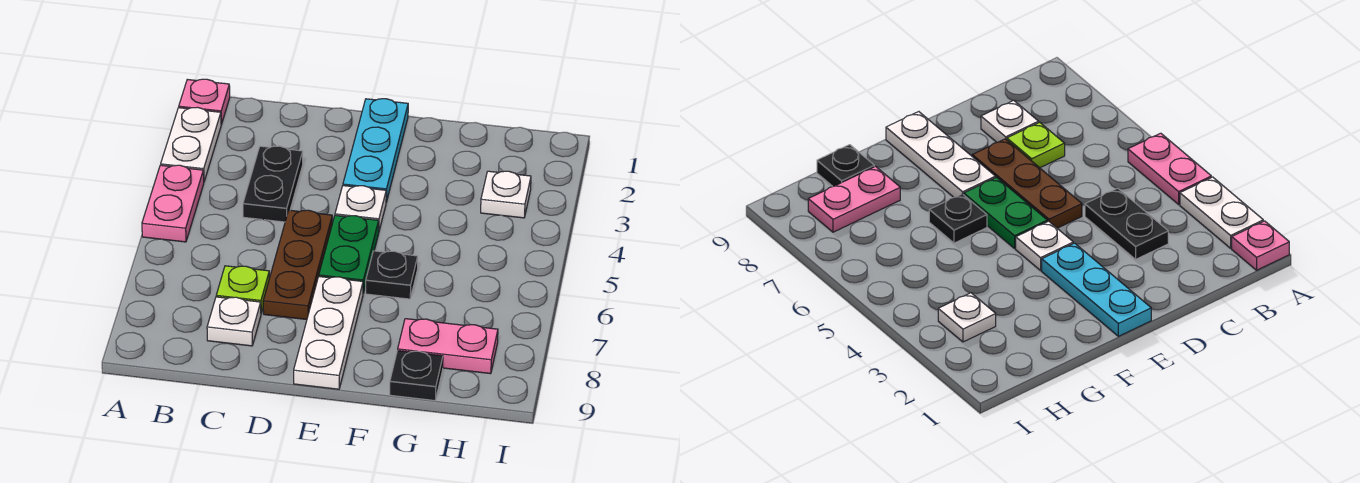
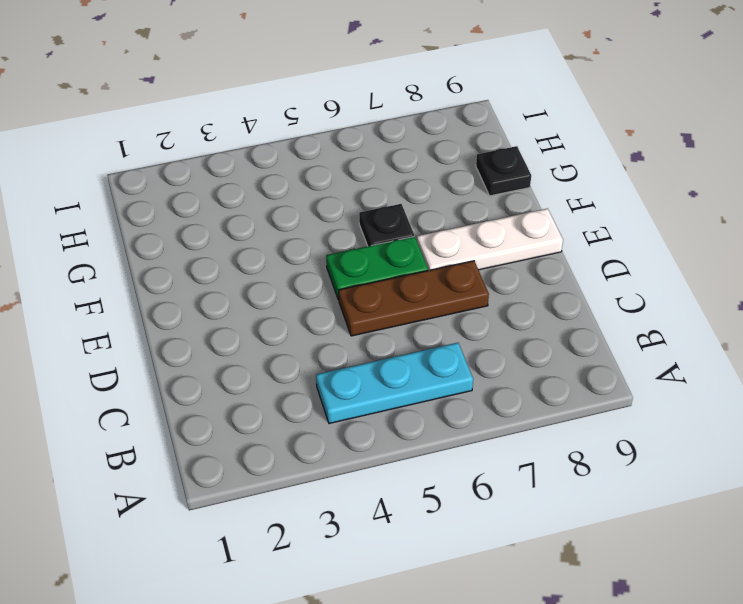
cyan 1x3 plate [316,343,473,424] -> cyan 1x3 plate moved to [343,99,408,202]
none -> pink 1x1 plate [179,79,230,124]
none -> white 1x2 plate [161,107,221,181]
none -> pink 1x2 plate [142,165,204,242]

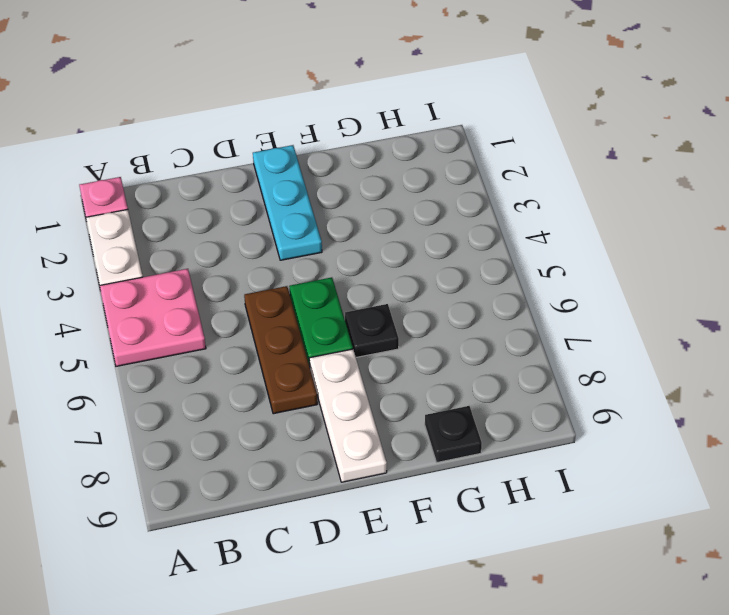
pink 2x2 plate [100,269,206,366] -> pink 1x2 plate [142,165,204,242]
none -> black 1x2 plate [243,146,303,222]
none -> lime 1x1 plate [216,266,269,313]
none -> white 1x1 plate [207,297,261,346]

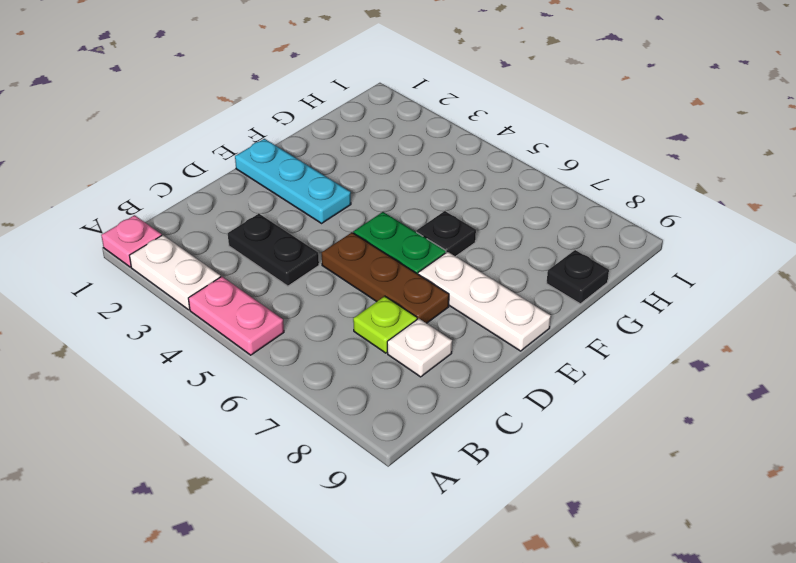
none -> white 1x1 plate [335,186,386,230]
none -> pink 1x2 plate [398,319,498,374]
none -> white 1x1 plate [481,171,531,218]

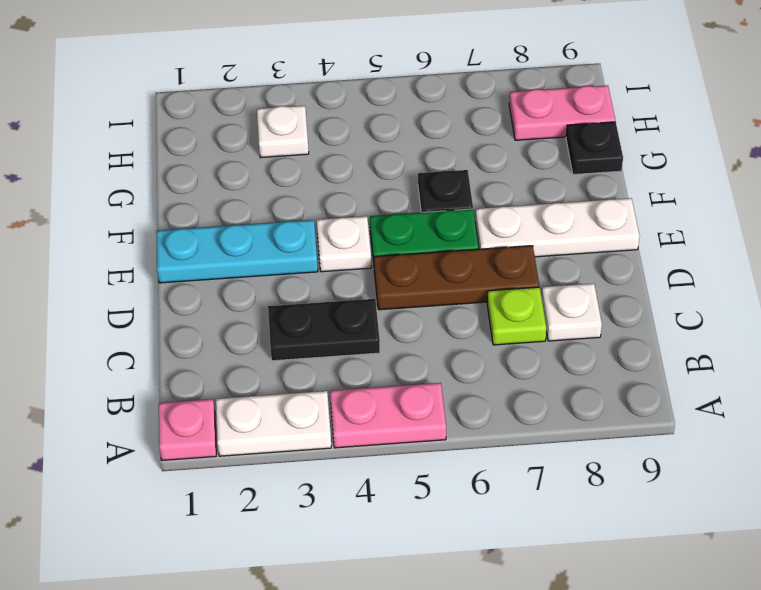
pink 1x2 plate [509,85,615,140] -> pink 1x2 plate turned to [398,319,498,374]

